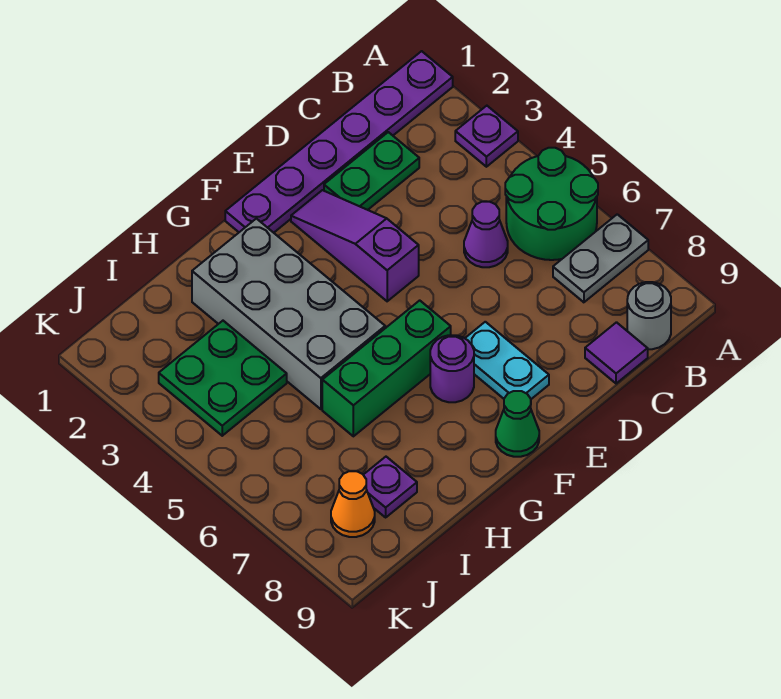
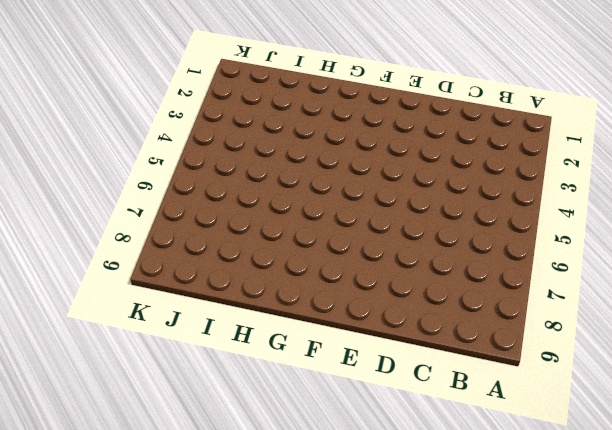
none -> purple 1x6 plate [225,51,453,233]
none -> purple 1x1 plate [455,106,518,167]
none -> green 2x2 round brick [505,148,598,260]

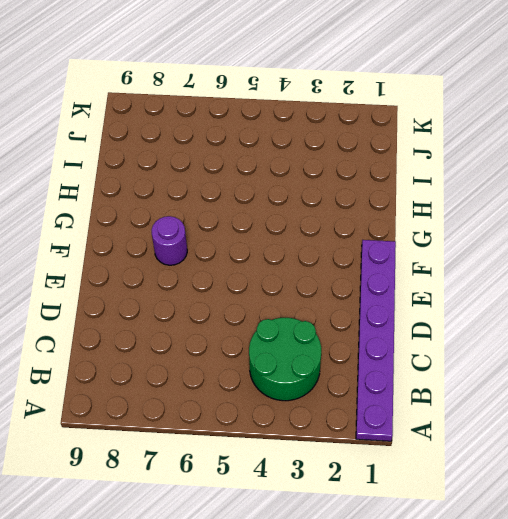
green 2x2 round brick [249,318,321,401] -> green 2x2 round brick moved to [505,148,598,260]
none -> purple 1x1 plate [455,106,518,167]
none -> grey 1x2 plate [553,214,648,302]
none -> grey 1x1 round brick [627,282,671,349]

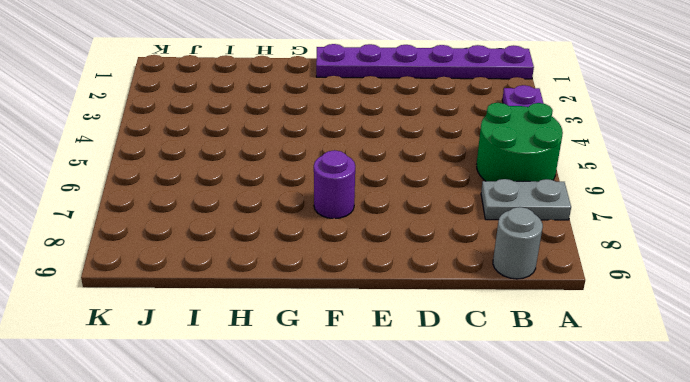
none -> green 1x2 plate [324,132,419,210]
none -> purple 1x1 cone [464,202,508,267]
none -> purple 1x1 tile [585,322,648,384]

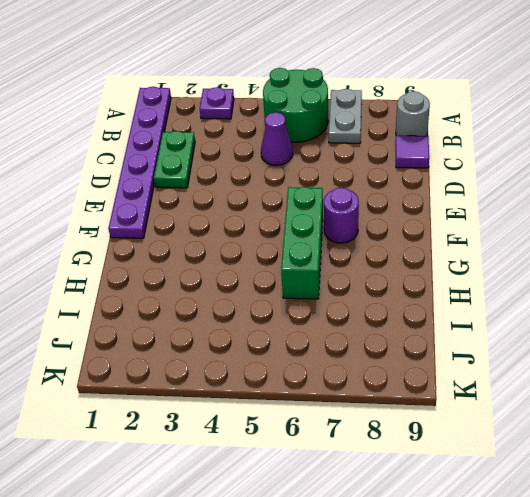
none -> purple 1x3 slope [291,190,419,301]
none -> cyan 1x2 plate [465,322,549,399]
none -> green 1x1 cone [496,391,539,457]

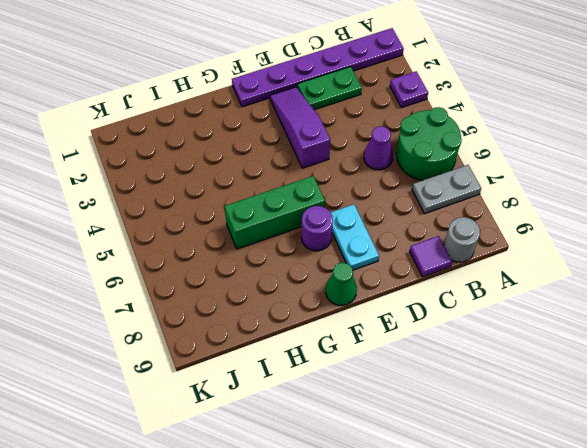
none -> grey 2x4 brick [192,219,385,409]
none -> green 2x2 plate [159,321,287,436]
none -> purple 1x1 plate [364,457,417,517]

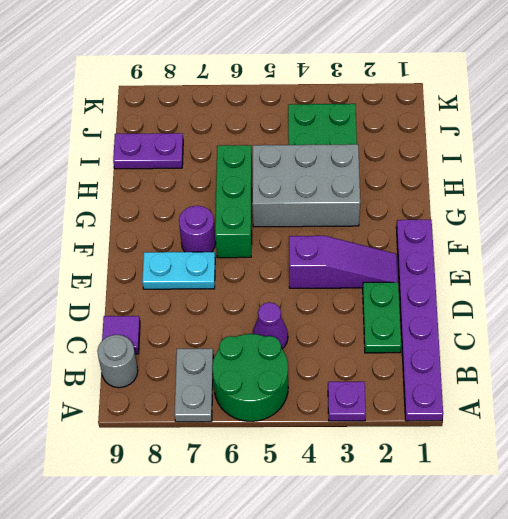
grey 2x3 brick [252,144,360,227] -> grey 2x4 brick [192,219,385,409]
purple 1x2 plate [113,133,183,169] -> purple 1x1 plate [364,457,417,517]
none -> green 1x1 cone [496,391,539,457]
none -> orange 1x1 cone [331,471,375,537]

